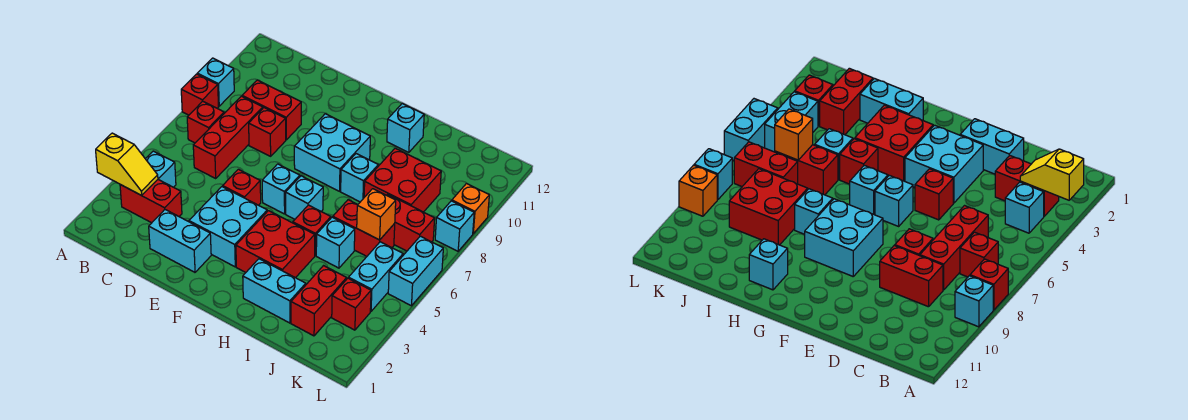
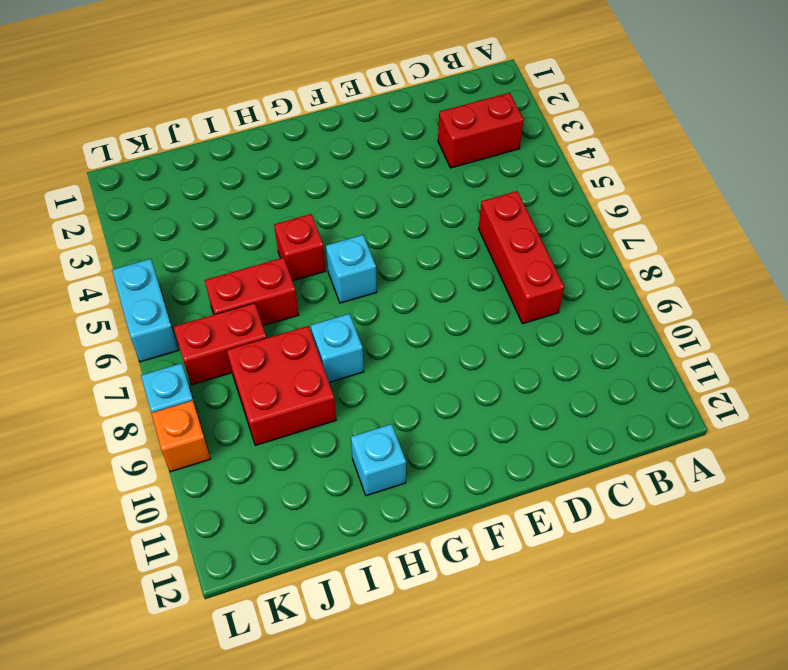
none -> red 1x1 brick [181,74,218,115]
none -> cyan 1x1 brick [197,58,234,106]
none -> cyan 1x1 brick [146,151,176,187]
none -> red 1x1 brick [187,101,224,143]

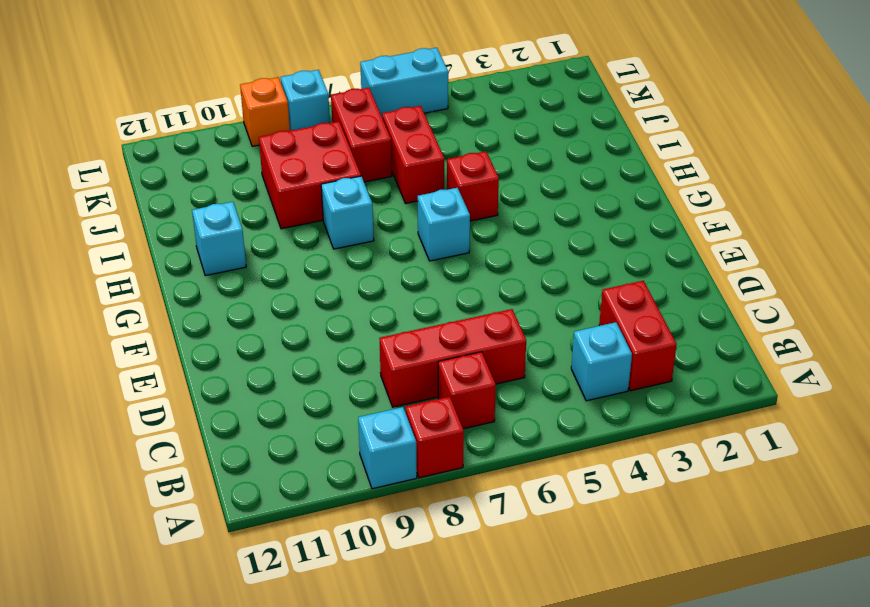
none -> red 1x2 brick [242,80,301,140]
none -> cyan 1x2 brick [149,210,211,272]
none -> red 1x1 brick [249,108,286,156]
none -> cyan 2x2 brick [189,187,267,267]

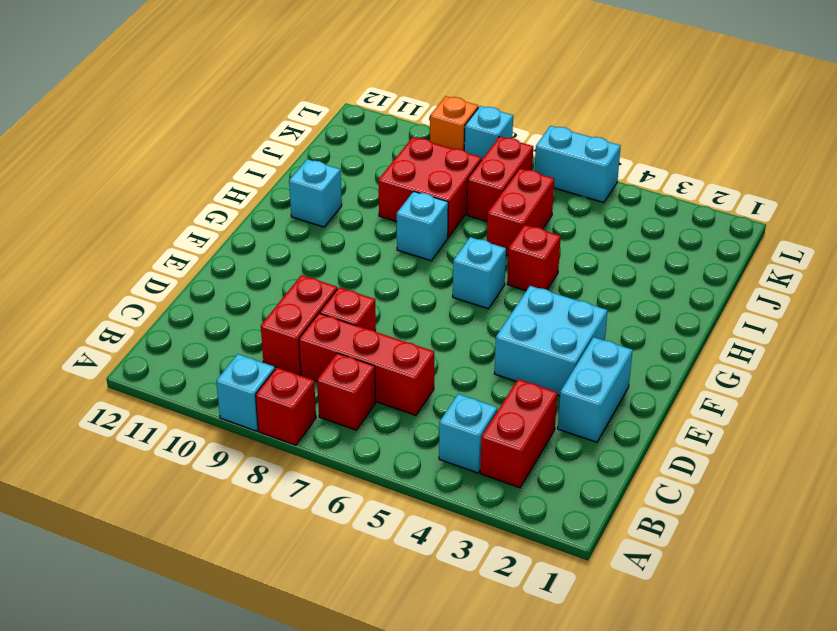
none -> red 1x1 brick [223,169,261,205]
none -> cyan 1x1 brick [262,164,300,214]
none -> cyan 2x2 brick [294,114,370,191]
none -> red 2x2 brick [236,211,315,278]

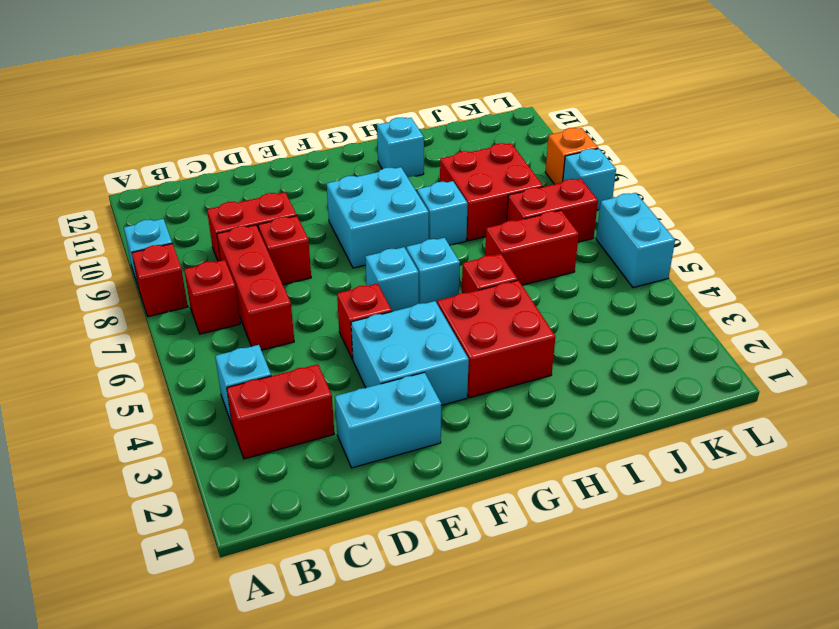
none -> cyan 1x2 brick [243,259,306,323]
none -> cyan 1x1 brick [316,217,355,268]
none -> red 1x2 brick [291,266,347,336]
none -> red 1x1 brick [332,278,371,330]

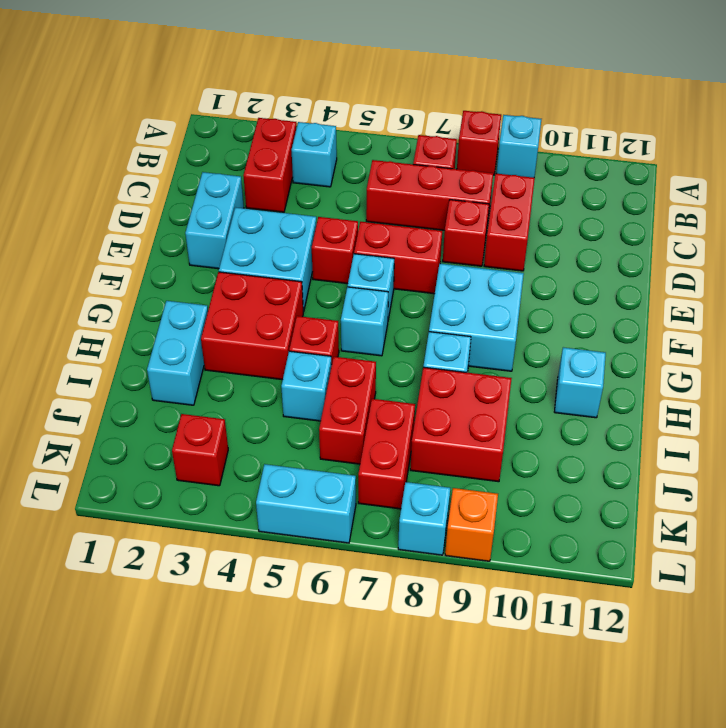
red 1x2 brick [354,222,442,294] -> red 1x2 brick moved to [291,266,347,336]
none -> cyan 1x2 brick [349,242,403,311]
none -> yellow 1x2 slope [96,133,158,195]
none -> orange 1x1 brick [357,189,396,240]

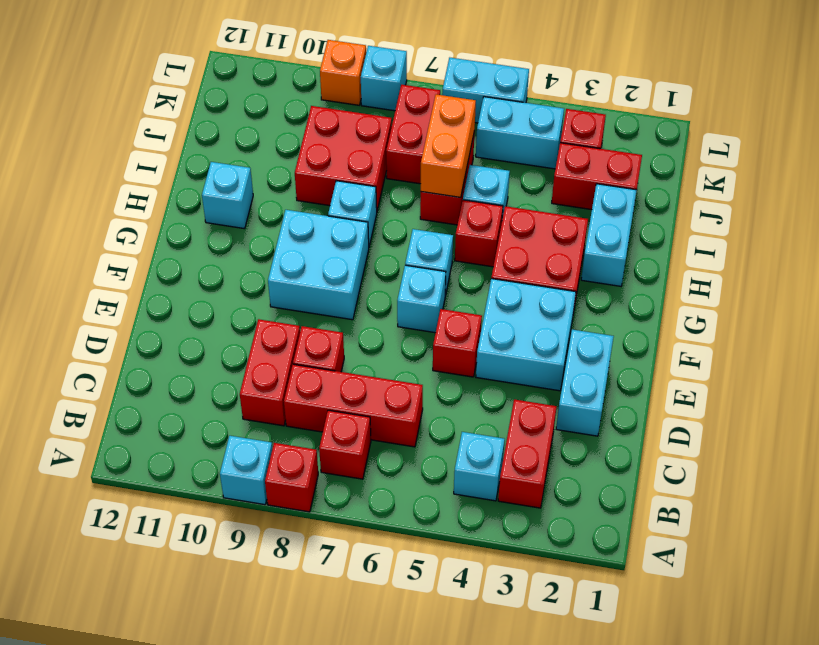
orange 1x2 brick [421,94,476,197] -> orange 1x1 brick [357,189,396,240]
none -> yellow 1x2 slope [96,133,158,195]

